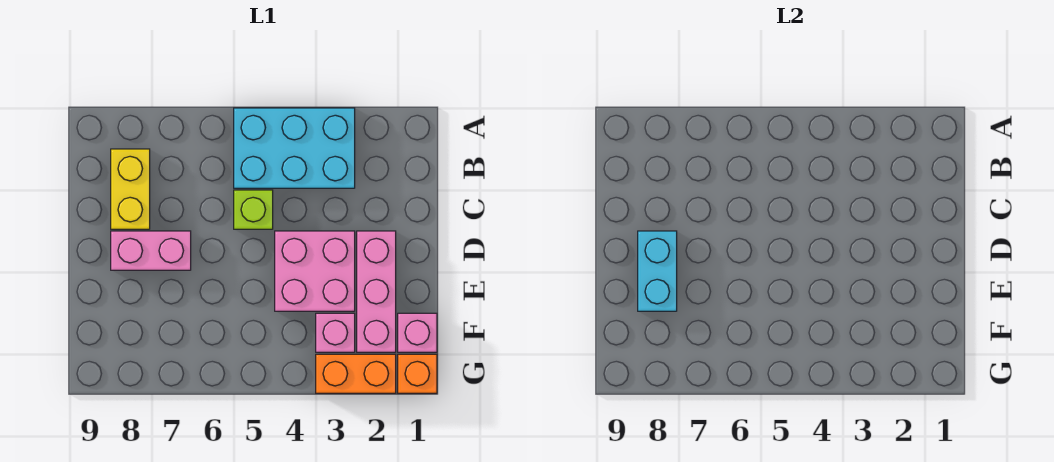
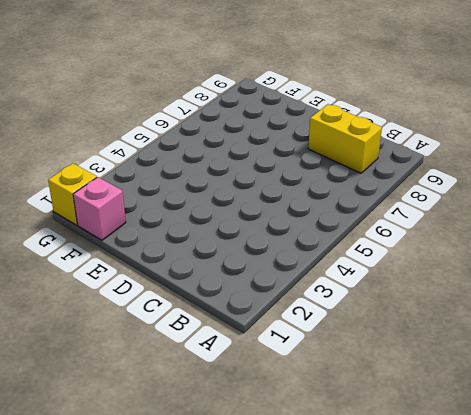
yellow 1x1 brick [48,163,97,225] -> orange 1x1 brick [398,354,437,393]
none -> cyan 2x3 brick [234,108,355,188]
none -> lime 1x1 brick [234,190,273,229]

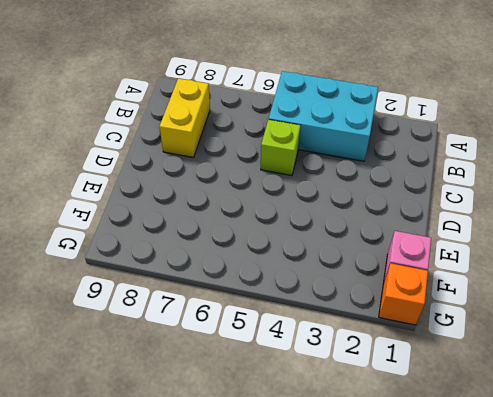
none -> pink 1x3 brick [357,231,396,352]
none -> pink 2x2 brick [275,231,355,311]

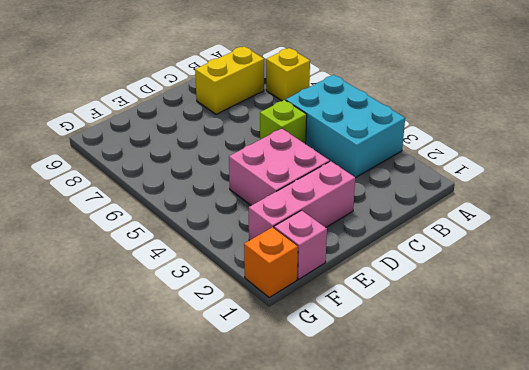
yellow 1x1 brick [266,48,310,101] -> none
none -> pink 1x2 brick [111,231,191,270]
none -> pink 1x1 brick [316,313,355,352]

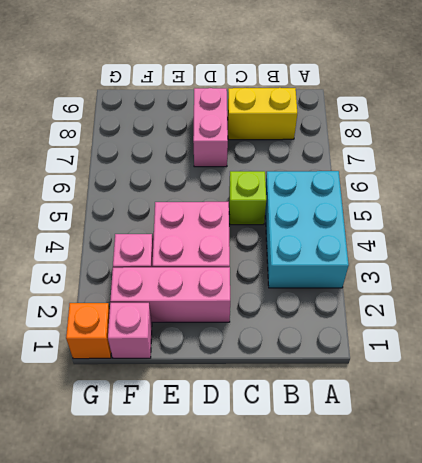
none -> orange 1x2 brick [316,354,396,393]
none -> cyan 1x2 brick [638,231,677,311]

